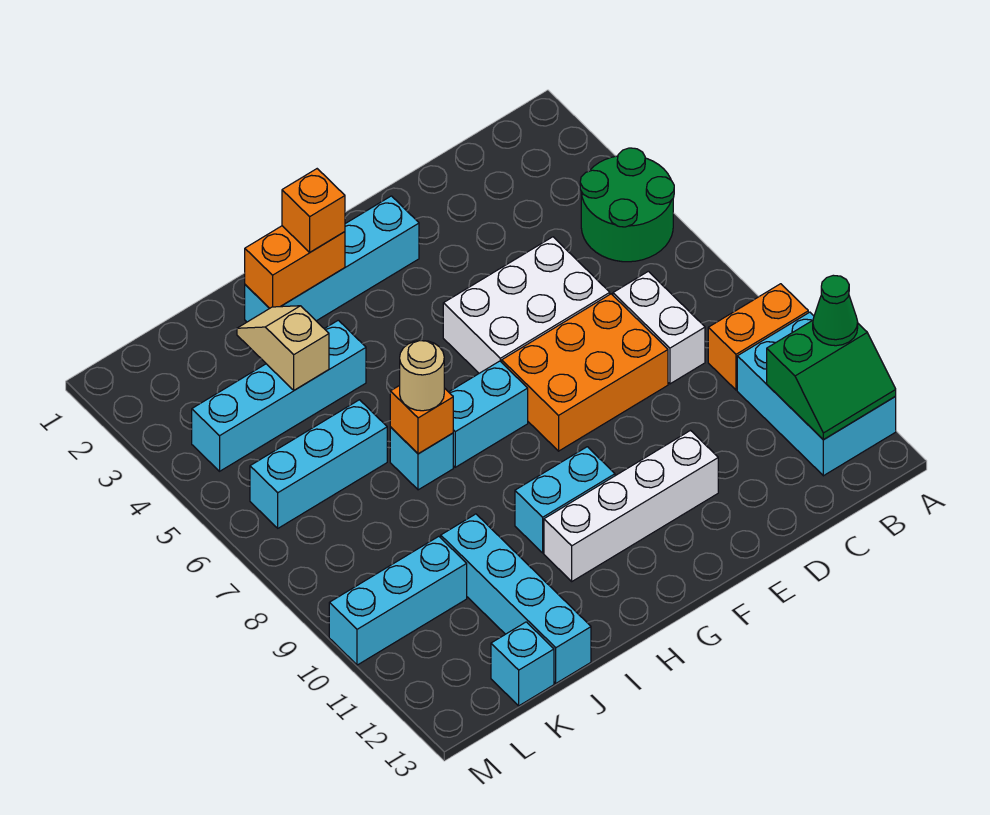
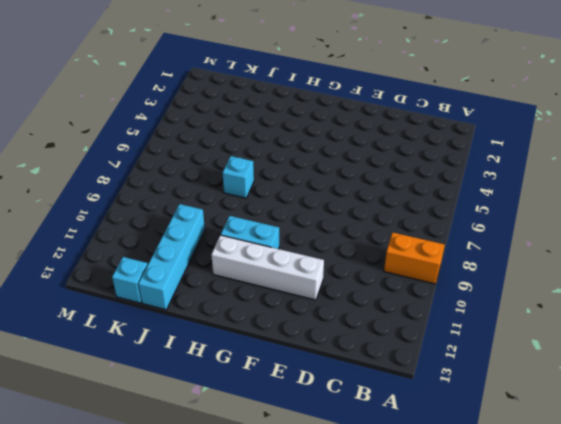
none -> green 2x2 round brick [580,148,674,262]
none -> cyan 2x3 brick [737,312,896,476]
none -> white 1x2 brick [613,271,705,384]

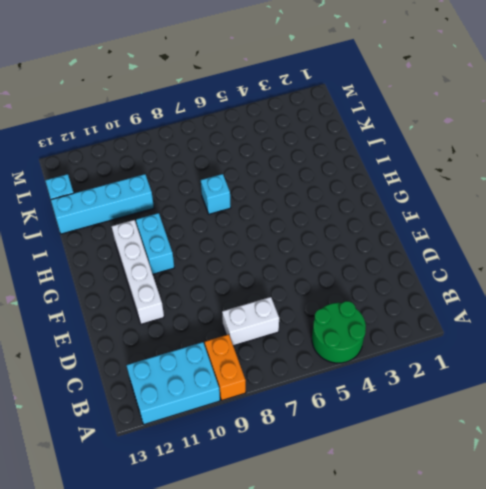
none -> white 2x3 brick [443,237,610,373]
none -> orange 2x3 brick [502,294,668,451]
none -> cyan 1x4 brick [245,196,419,322]

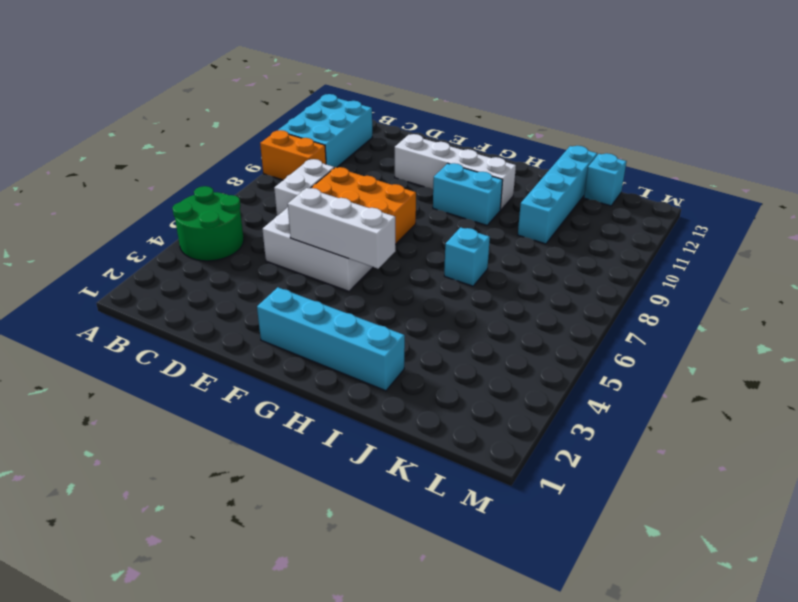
white 1x3 brick [288,188,396,269] -> none
none -> cyan 1x2 brick [449,361,528,467]
none -> cyan 1x4 brick [192,320,366,471]
none -> cyan 1x3 brick [250,400,387,528]

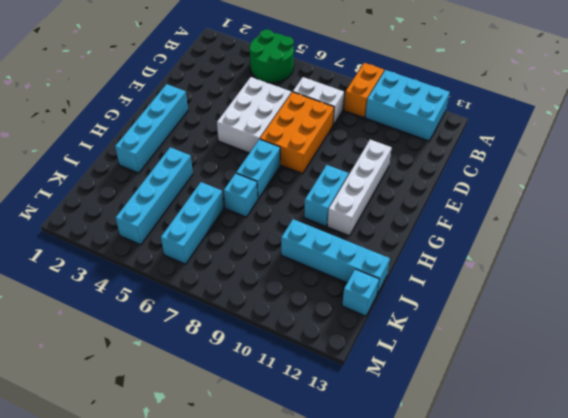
none -> cyan 1x3 brick [329,536,467,665]
none -> green 2x2 slope [767,321,896,439]
none -> orange 1x2 brick [245,226,345,308]

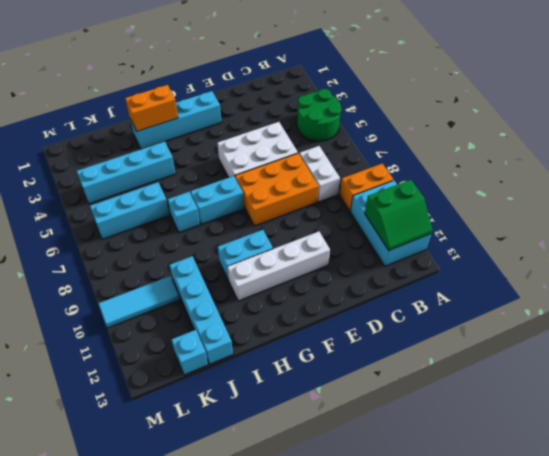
cyan 1x3 tile [98,276,180,328] -> cyan 1x3 brick [329,536,467,665]
none -> orange 1x1 brick [390,385,453,454]
none -> tan 1x2 slope [237,306,329,390]
none -> green 1x1 cone [813,275,858,346]

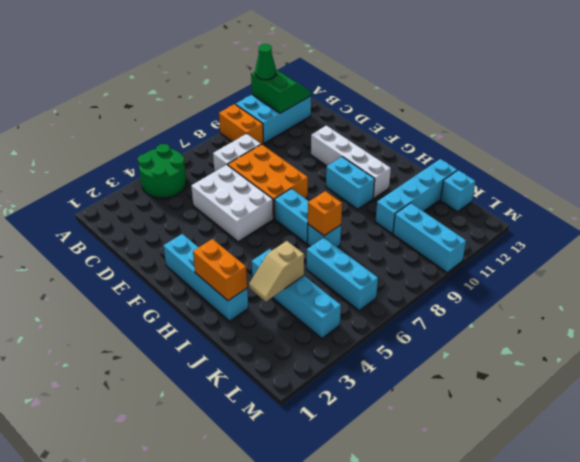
none -> orange 1x1 brick [282,169,345,252]
none -> tan 1x1 round brick [400,341,444,411]

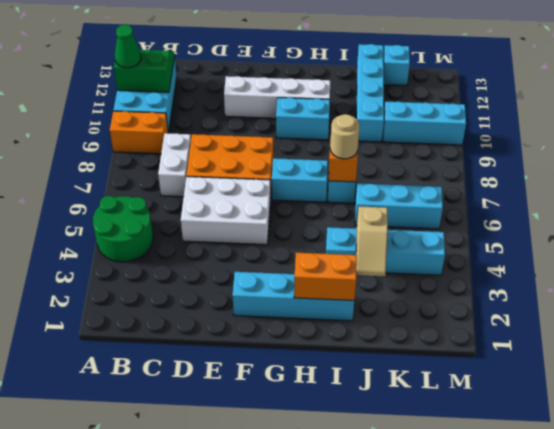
none -> orange 1x1 brick [282,169,345,252]

